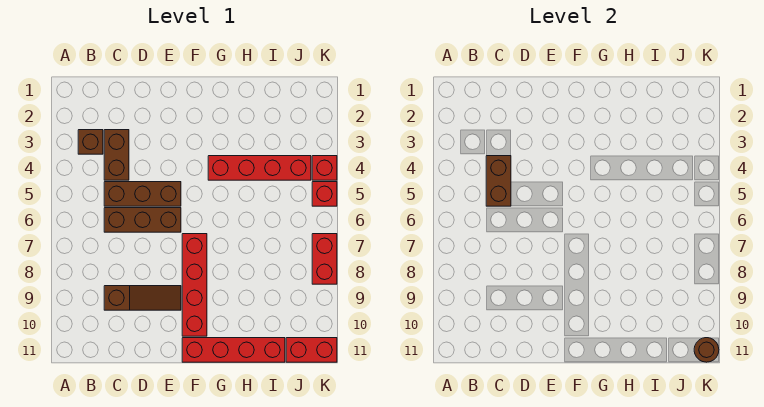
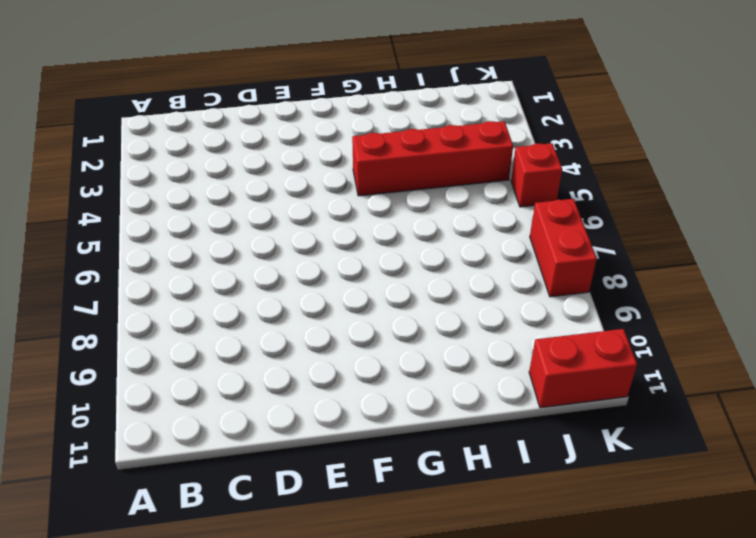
none -> brown 1x1 brick [78,130,103,154]
none -> brown 1x2 brick [104,130,129,180]
none -> brown 1x3 brick [104,182,181,206]

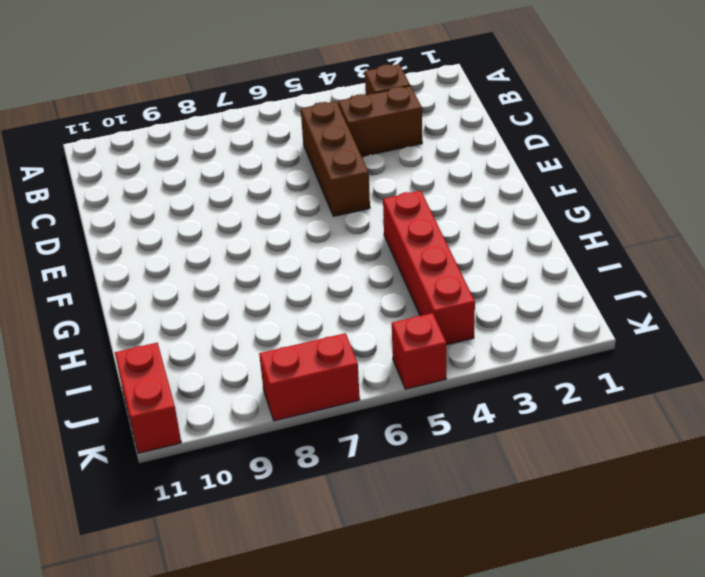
none -> brown 1x3 brick [104,208,181,232]
none -> brown 1x3 slope [104,286,181,310]
none -> red 1x4 brick [182,234,207,336]

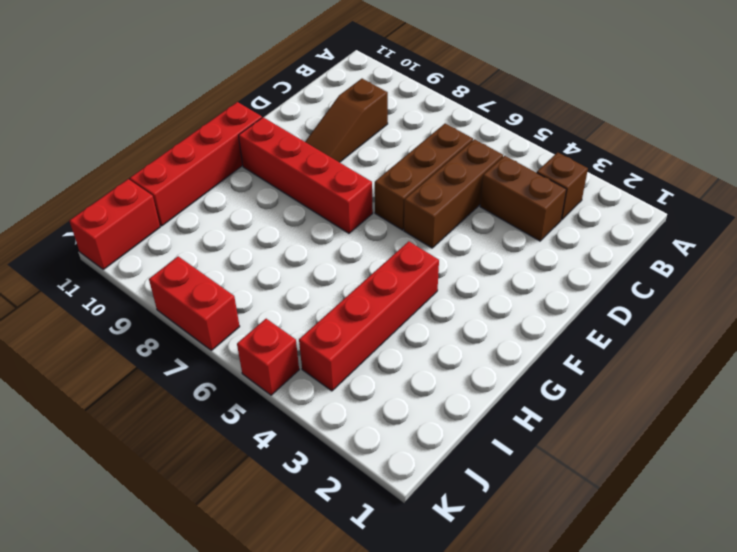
none -> red 1x1 brick [312,156,337,180]
none -> brown 1x2 brick [486,156,511,206]
none -> brown 1x1 round brick [694,338,719,362]

